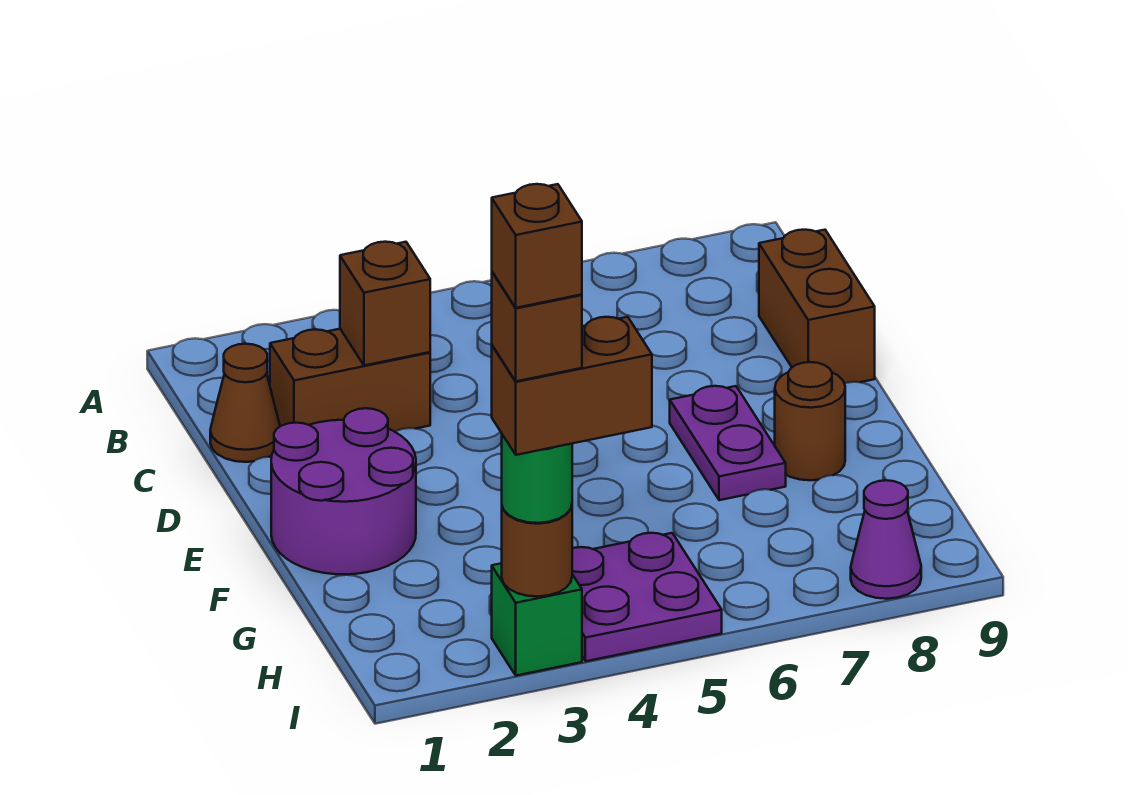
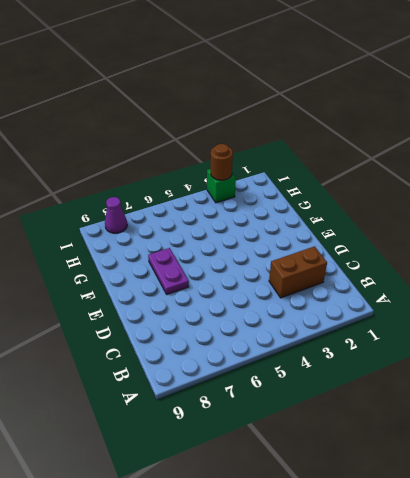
none -> brown 1x1 cone [210,344,280,462]
none -> brown 1x2 brick [759,230,875,384]
none -> purple 2x2 round brick [271,408,416,574]

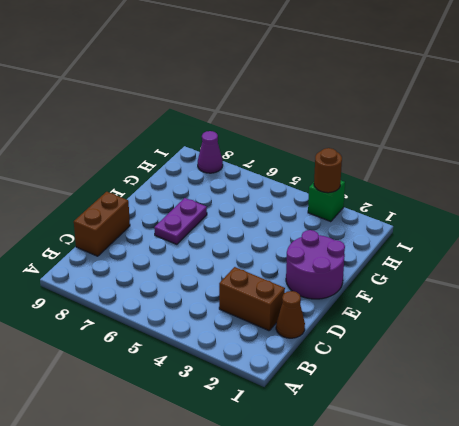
none -> brown 1x1 round brick [775,362,845,480]
none -> purple 2x2 plate [572,533,722,661]
none -> brown 1x1 brick [340,242,430,365]

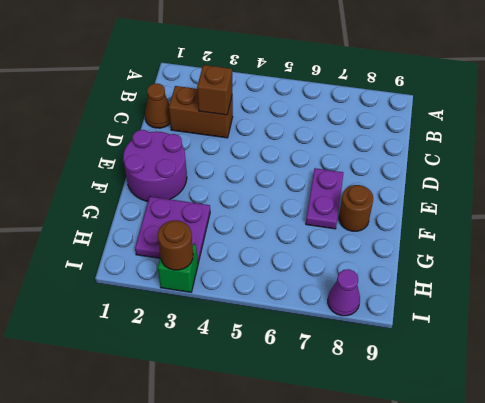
purple 2x2 plate [135,197,210,263] -> purple 2x2 plate moved to [572,533,722,661]
none -> brown 1x2 brick [759,230,875,384]
none -> green 1x1 round brick [502,435,572,523]
none -> brown 1x2 brick [492,317,652,455]

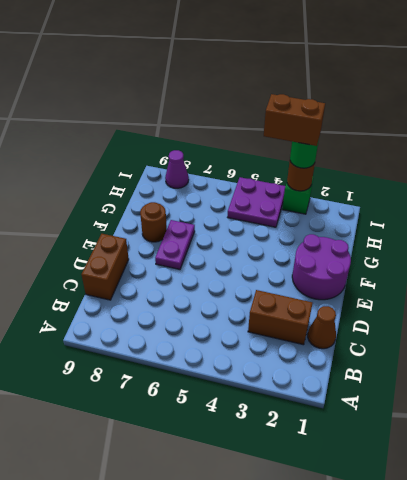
none -> brown 1x1 brick [340,242,430,365]
none -> brown 1x1 brick [492,272,582,381]
none -> brown 1x1 brick [492,184,582,308]

